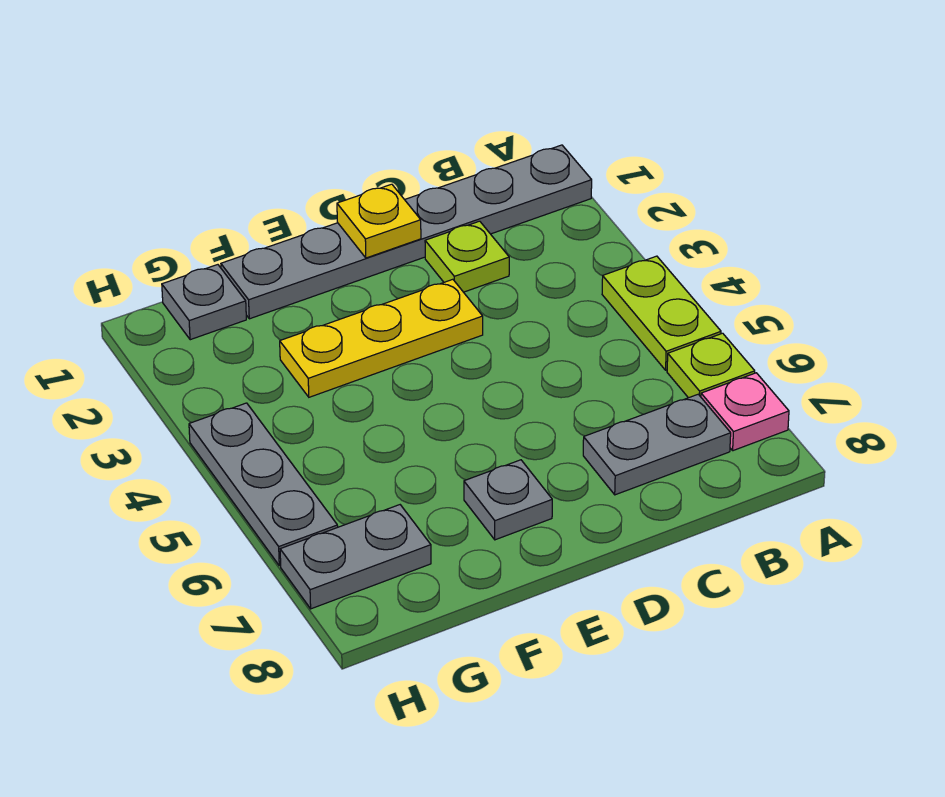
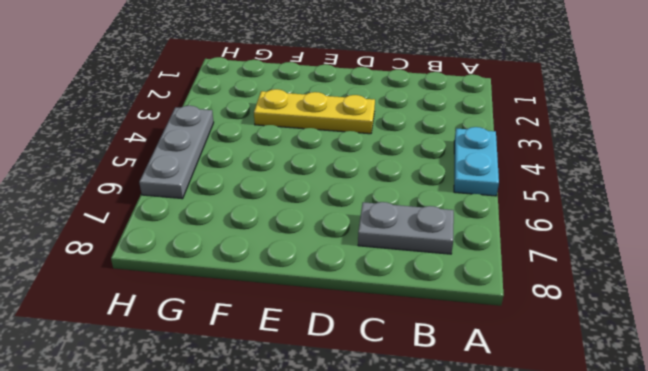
cyan 1x2 plate [454,127,499,196] -> lime 1x2 plate [602,256,721,370]
none -> grey 1x6 plate [221,145,592,319]
none -> lime 1x1 plate [667,333,755,398]
none -> pink 1x1 plate [701,373,789,451]

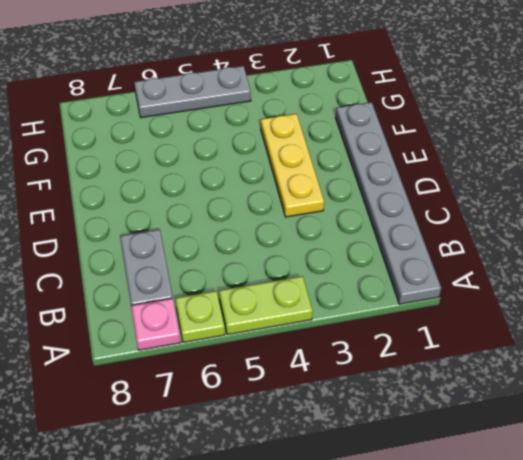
none -> lime 1x1 plate [425,221,509,292]
none -> grey 1x1 plate [464,460,552,540]
none -> grey 1x1 plate [162,265,246,340]

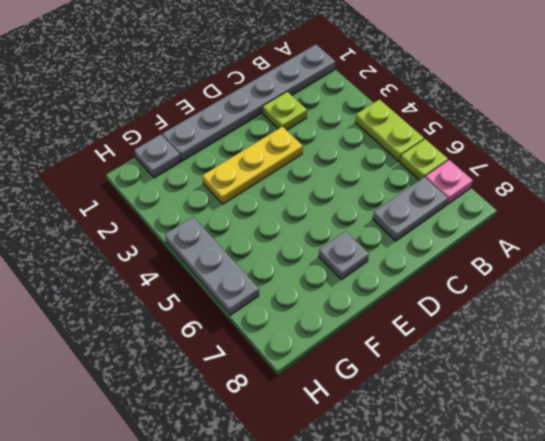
none -> grey 1x2 plate [280,505,431,609]
none -> yellow 1x1 plate [337,184,421,258]

